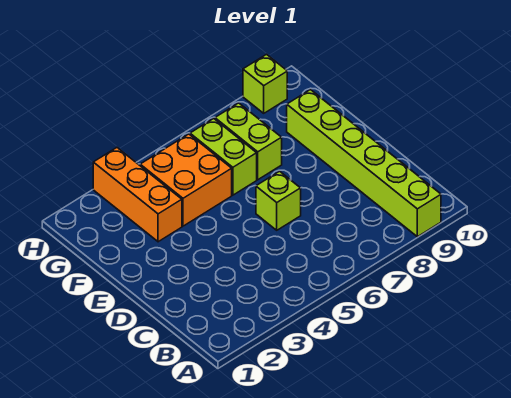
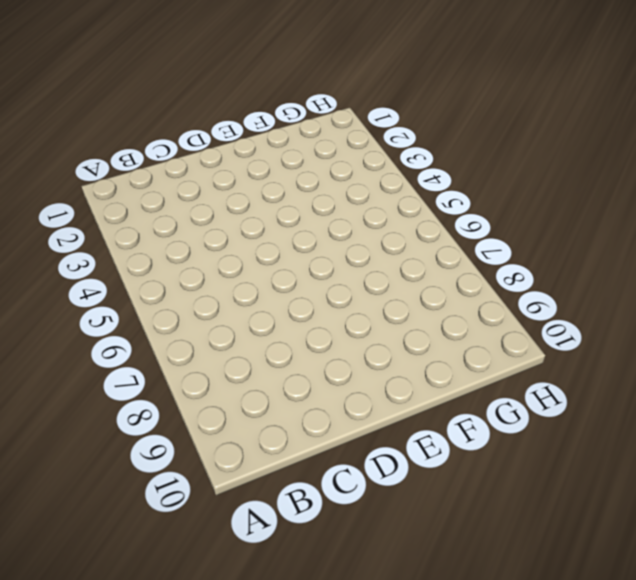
none -> lime 1x6 brick [287,90,441,237]
none -> lime 1x1 brick [256,171,301,230]

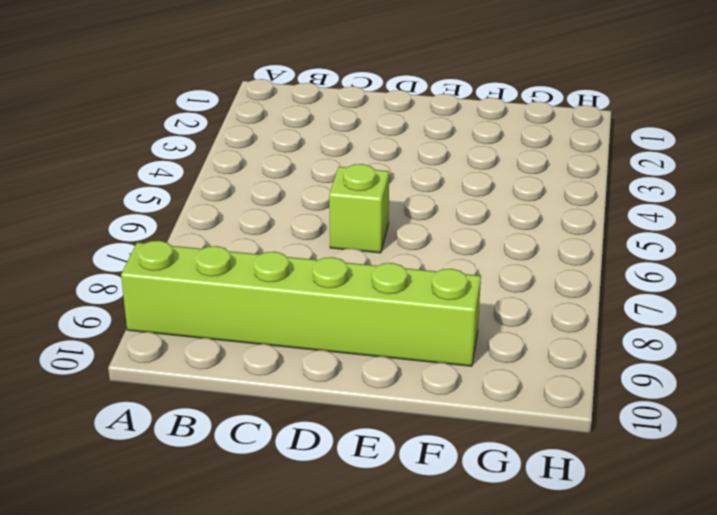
none -> orange 1x3 brick [93,148,182,242]
none -> orange 2x2 brick [140,134,232,226]

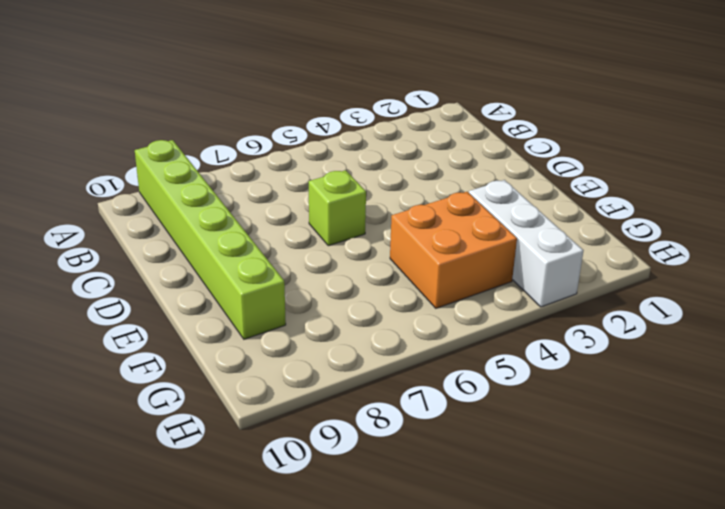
white 1x3 brick [469,180,584,307] -> orange 1x3 brick [93,148,182,242]
none -> lime 1x2 brick [190,119,257,195]
none -> lime 1x2 brick [215,103,282,180]

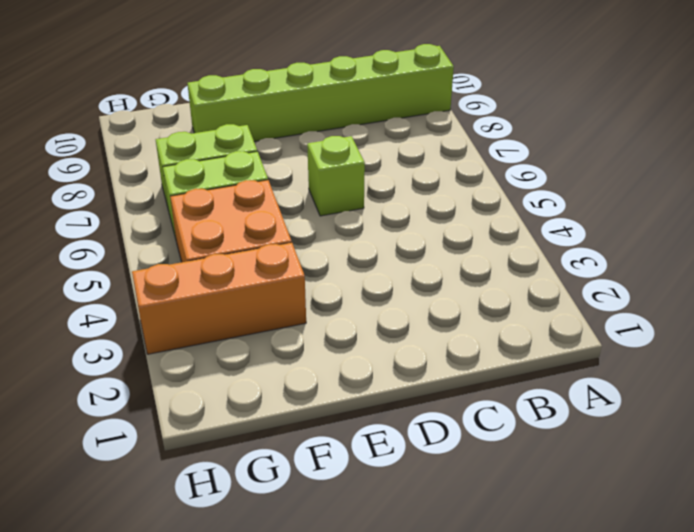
none -> lime 1x1 brick [243,54,287,113]

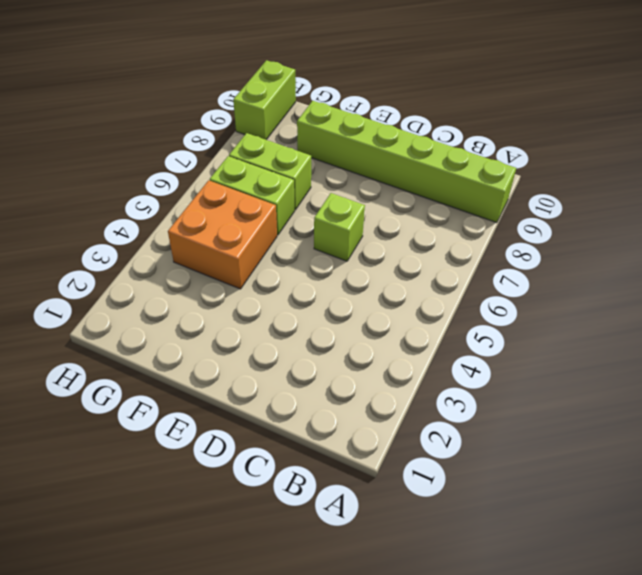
lime 1x2 brick [233,60,296,140] -> lime 1x1 brick [243,54,287,113]
none -> orange 1x3 brick [93,148,182,242]

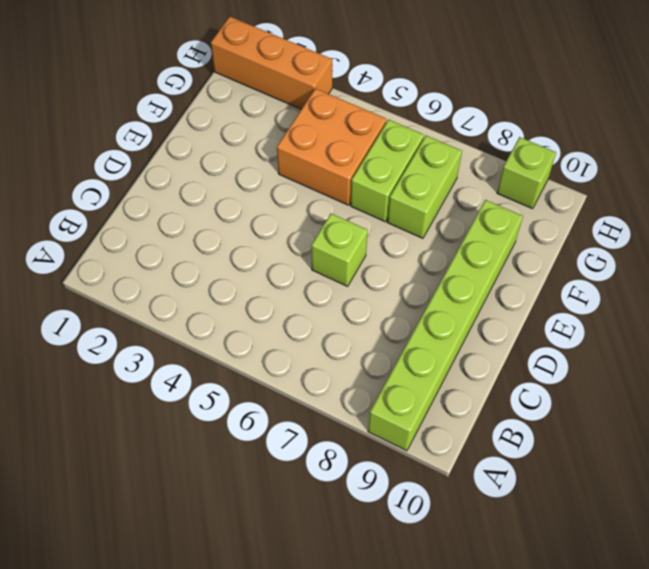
orange 1x3 brick [211,17,332,109] -> orange 1x3 brick turned to [93,148,182,242]

